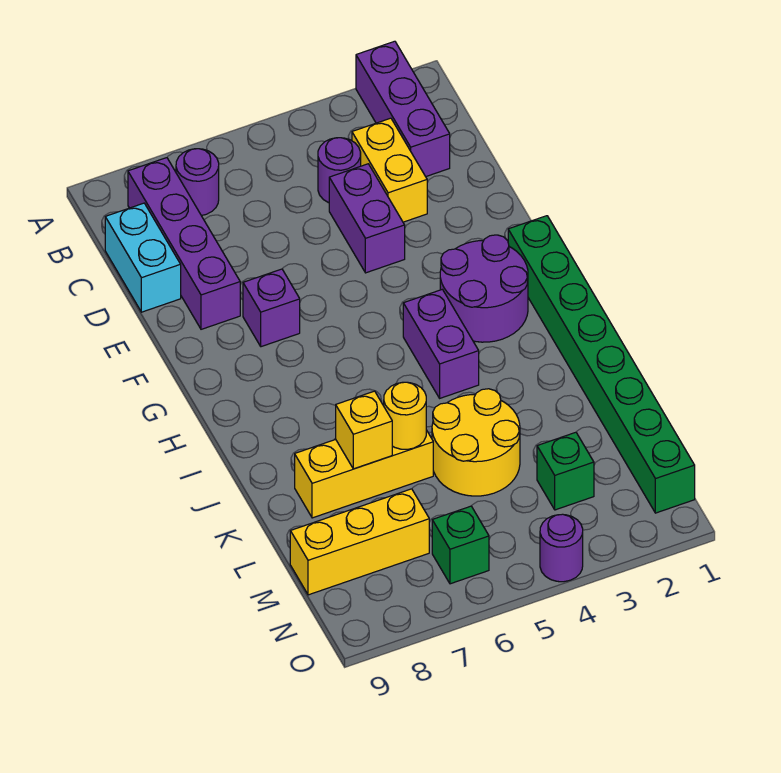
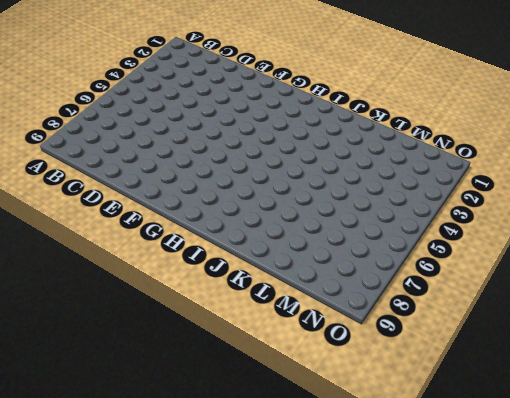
none -> purple 1x3 brick [356,41,450,177]
none -> purple 1x1 round brick [176,149,219,215]
none -> purple 1x4 brick [128,158,240,329]

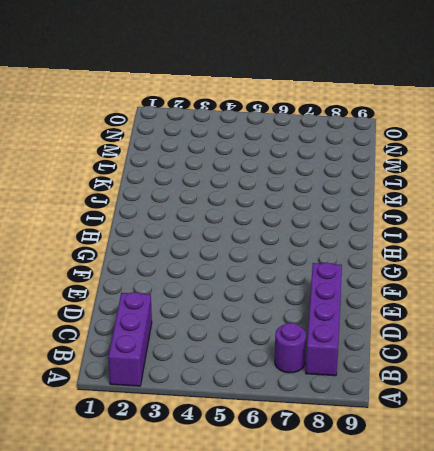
none -> yellow 1x2 brick [352,118,427,222]
none -> purple 1x1 round brick [318,138,361,203]
none -> cyan 1x2 brick [105,203,181,312]

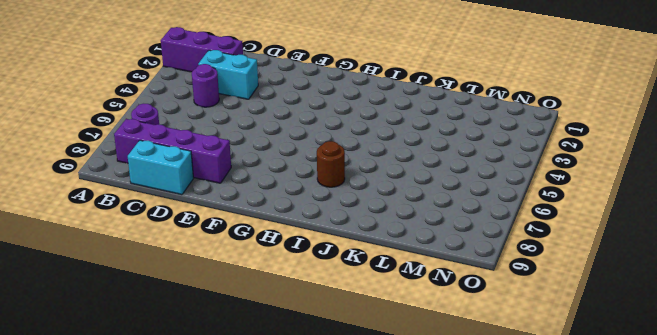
cyan 1x2 brick [198,50,258,99] -> yellow 1x2 brick [352,118,427,222]
brown 1x1 round brick [317,141,345,187] -> none
none -> purple 1x2 brick [329,164,405,273]
none -> purple 1x1 brick [243,269,300,347]
none -> green 1x8 brick [508,216,695,513]

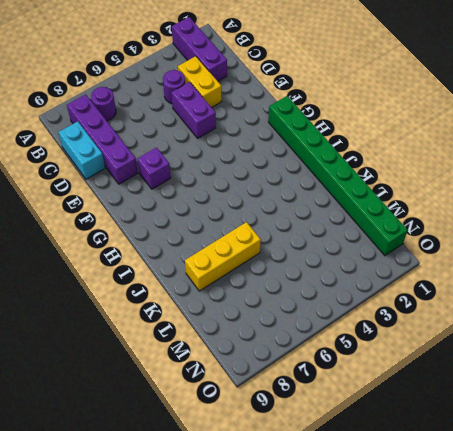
none -> purple 2x2 round brick [440,235,528,342]
none -> purple 1x2 brick [403,289,479,398]
none -> yellow 2x2 round brick [432,389,520,496]

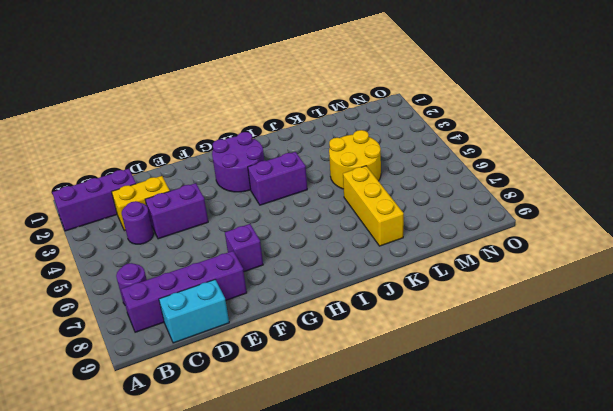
none -> green 1x8 brick [508,216,695,513]
none -> green 1x1 brick [537,432,594,510]
none -> yellow 1x3 brick [290,489,429,595]

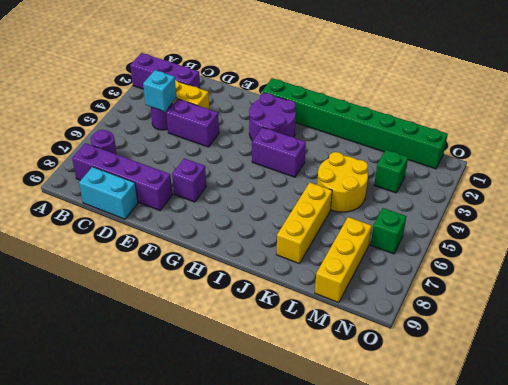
cyan 1x1 brick [143,70,176,112] -> none
none -> purple 1x1 round brick [540,514,583,582]
none -> yellow 1x1 round brick [384,382,426,449]
none -> yellow 1x1 brick [336,391,392,469]

